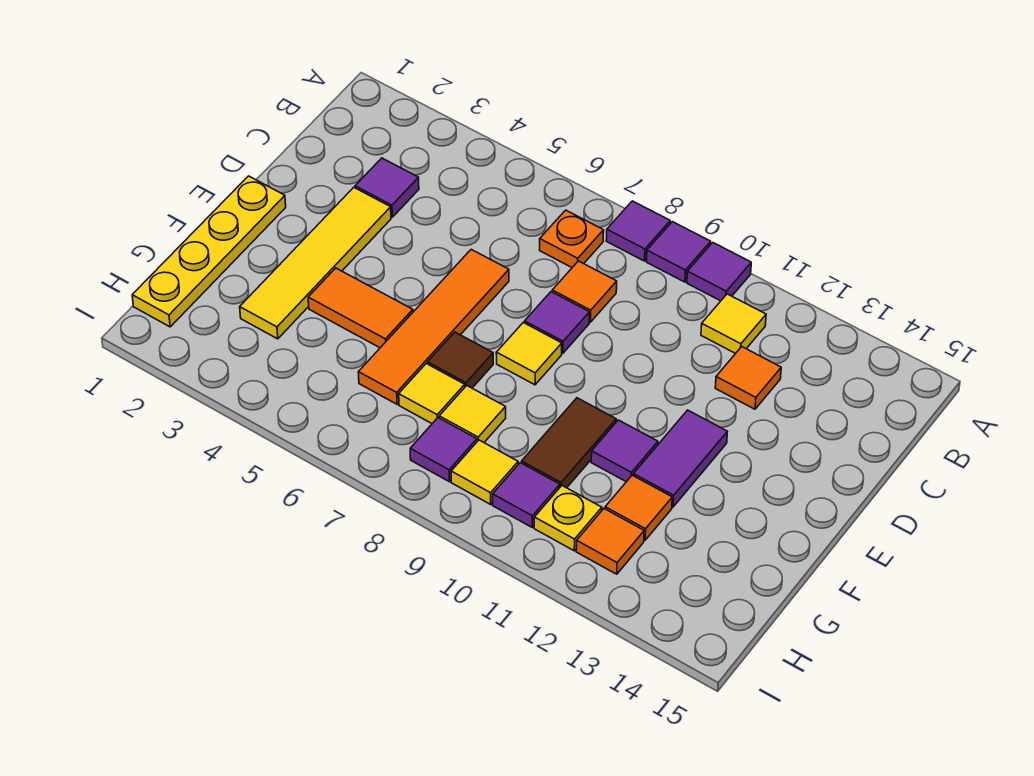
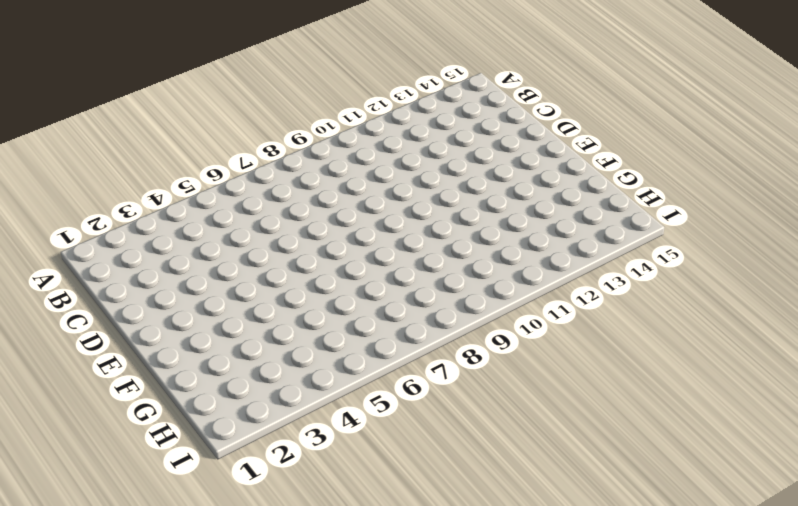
none -> purple 1x1 tile [606,201,670,261]
none -> purple 1x1 tile [647,222,711,282]
none -> purple 1x1 tile [687,243,751,301]

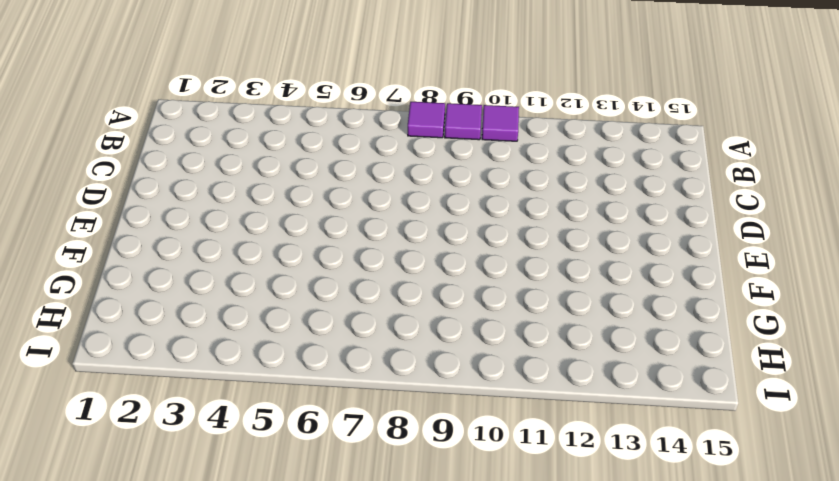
none -> orange 1x1 plate [540,210,604,267]
none -> yellow 1x1 tile [701,294,766,354]
none -> purple 1x1 tile [355,158,419,217]

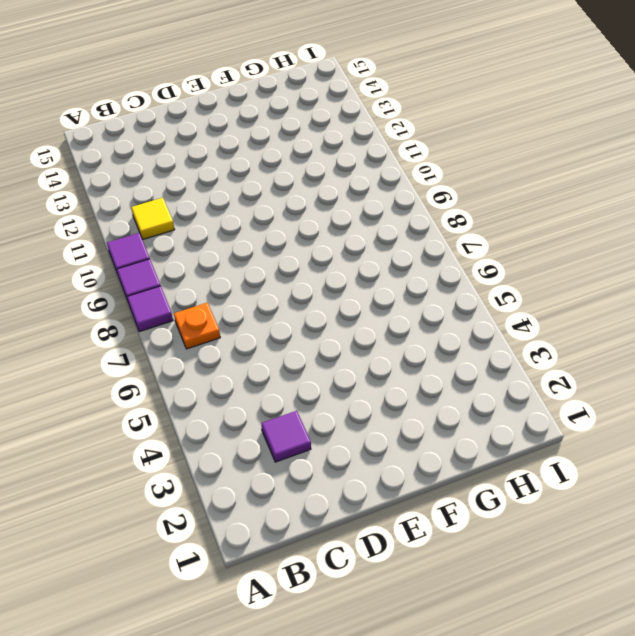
none -> orange 1x1 tile [552,261,617,322]
none -> orange 1x1 tile [715,347,781,409]
none -> yellow 1x4 tile [240,187,391,339]

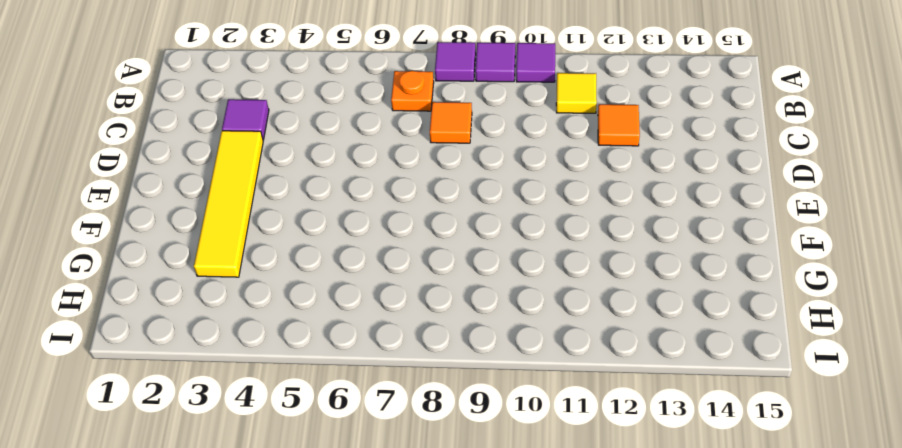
none -> orange 1x4 tile [358,249,509,404]
none -> purple 1x1 tile [525,292,589,353]
none -> yellow 1x4 plate [132,176,286,327]

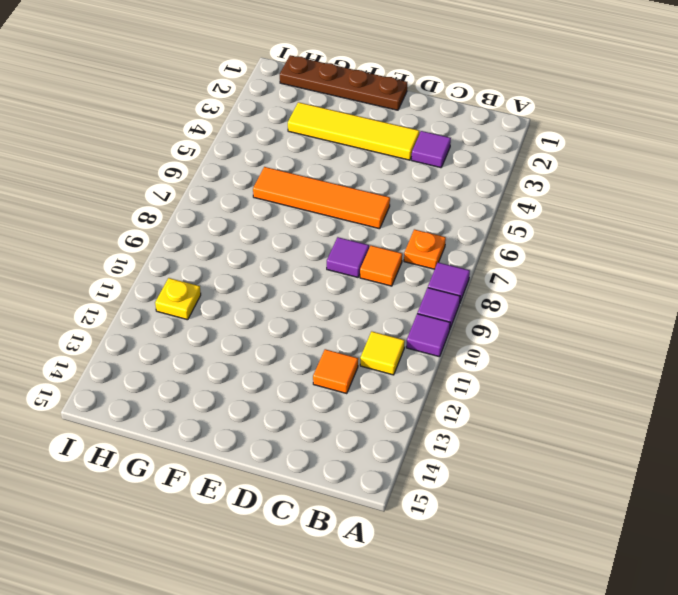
brown 1x4 plate [280,55,407,110] -> yellow 1x4 plate [132,176,286,327]
none -> yellow 1x1 tile [496,323,562,385]
none -> purple 1x2 tile [633,410,727,507]
none -> orange 1x2 tile [308,268,413,348]

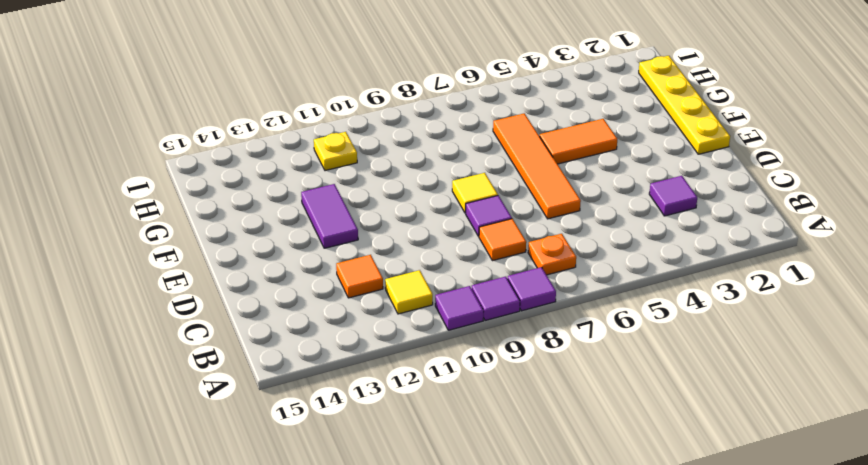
none -> yellow 1x4 tile [240,187,391,339]
none -> brown 1x1 tile [428,332,493,388]
none -> brown 1x2 tile [522,398,616,488]

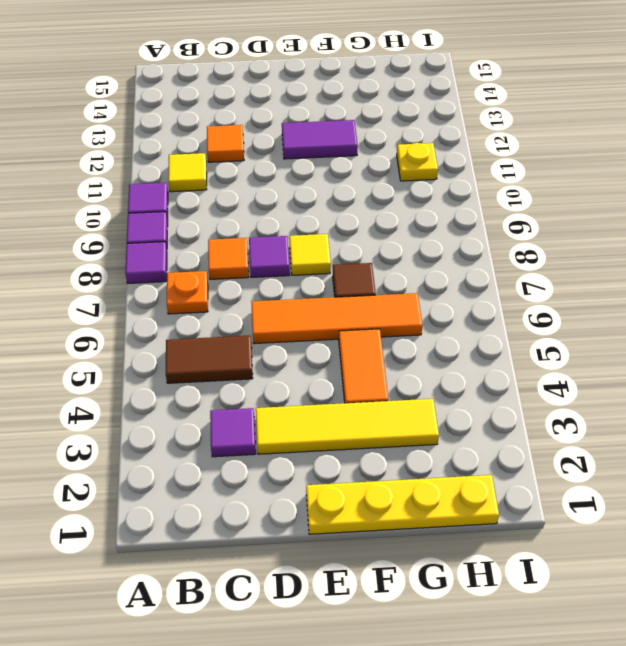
brown 1x2 tile [166,336,253,383] -> brown 1x2 tile moved to [522,398,616,488]
none -> purple 1x1 tile [591,420,658,482]
none -> yellow 1x1 tile [399,364,465,423]
none -> yellow 1x1 tile [439,386,506,442]

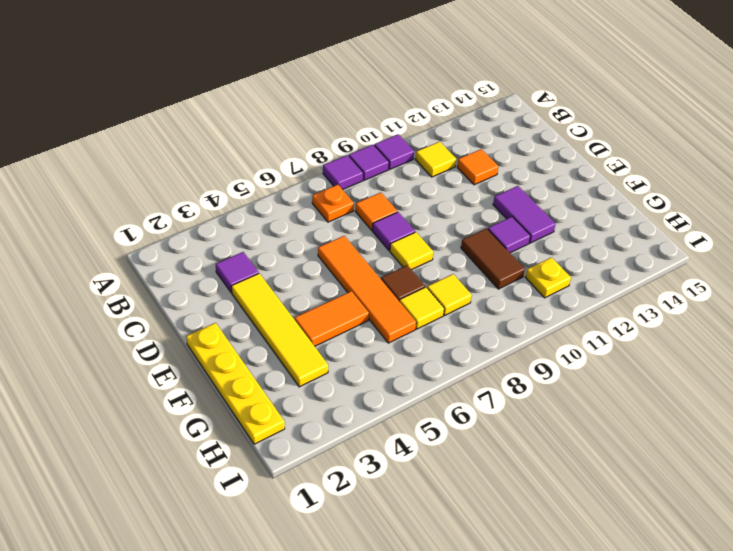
none -> orange 1x1 tile [605,475,672,540]
none -> purple 1x1 tile [410,418,477,482]
none -> yellow 1x1 tile [451,440,518,504]

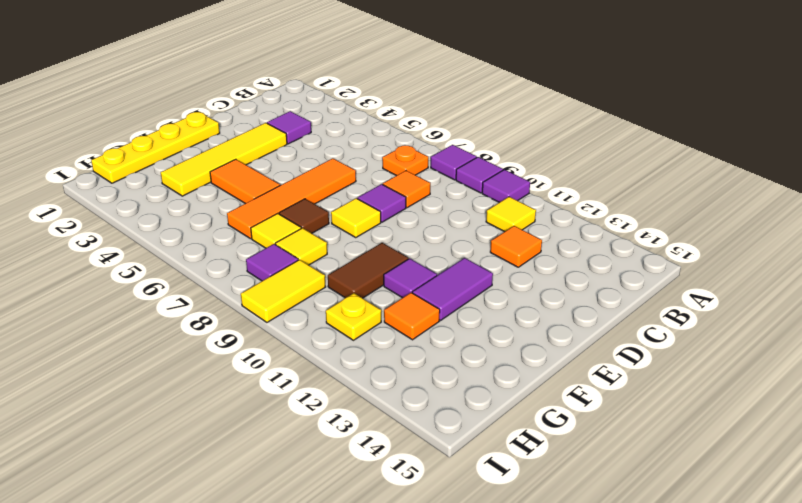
yellow 1x2 tile [241,260,325,322] -> yellow 1x1 tile [451,440,518,504]
none -> purple 1x1 tile [493,463,560,527]
none -> orange 1x1 tile [576,509,644,574]

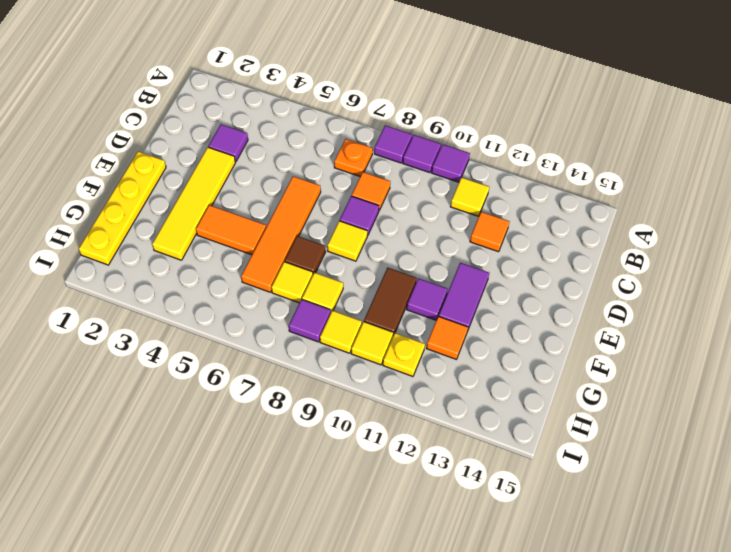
yellow 1x1 tile [351,322,393,365] -> purple 1x1 tile [493,463,560,527]
none -> orange 1x1 tile [576,509,644,574]

